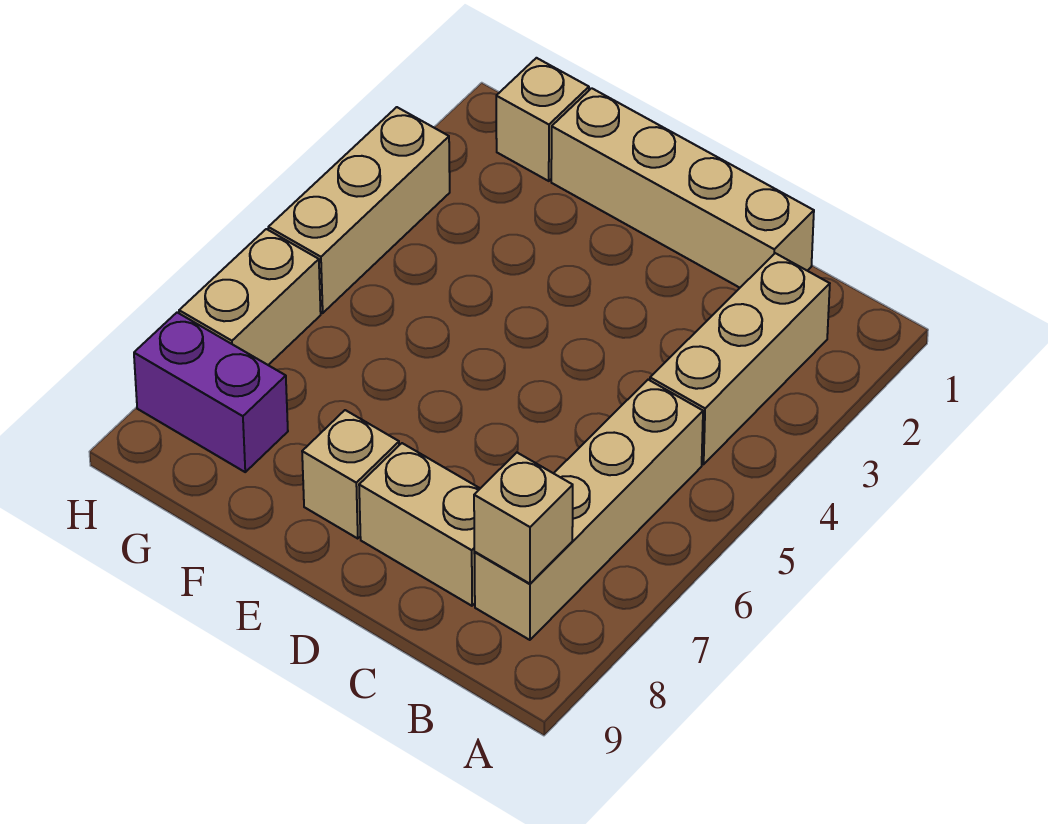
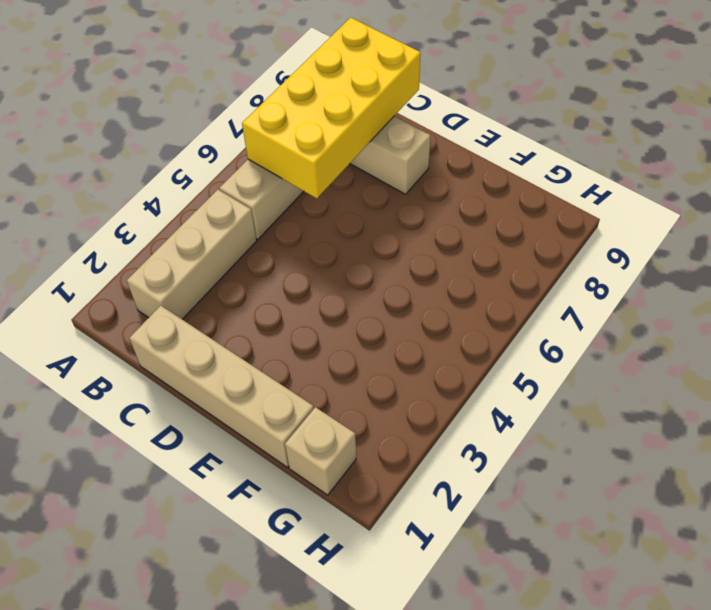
yellow 2x4 brick [242,18,421,198] -> tan 1x1 brick [474,453,573,584]
none -> tan 1x1 brick [302,410,399,539]
none -> purple 1x2 brick [134,313,288,472]

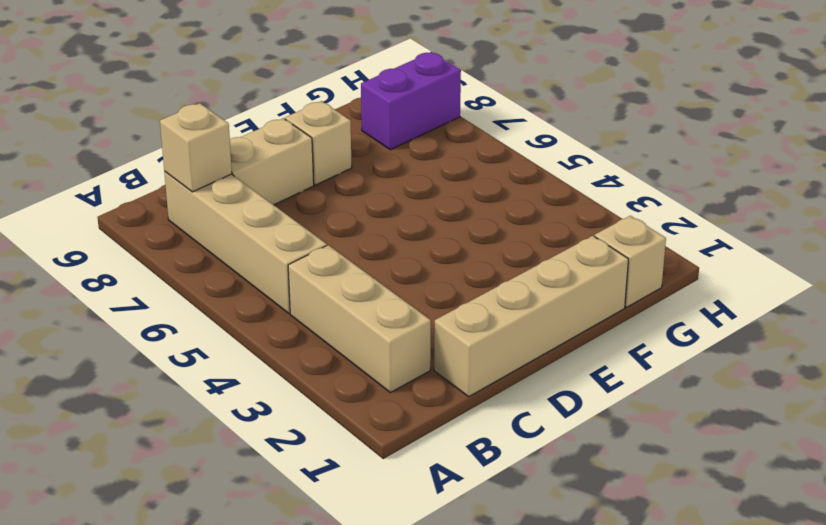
none -> tan 1x3 brick [268,107,450,313]
none -> tan 1x2 brick [179,229,321,365]

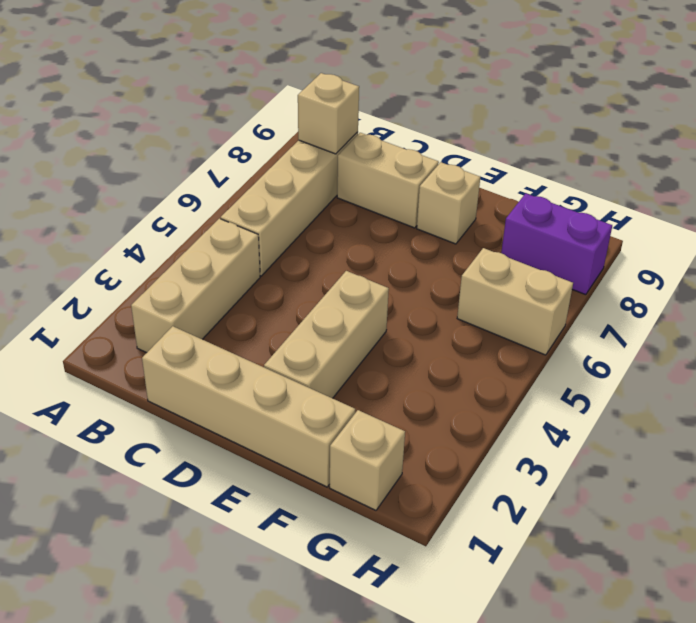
tan 1x3 brick [264,271,389,398] -> tan 1x3 brick moved to [268,107,450,313]
tan 1x2 brick [457,248,573,355] -> tan 1x2 brick turned to [179,229,321,365]

